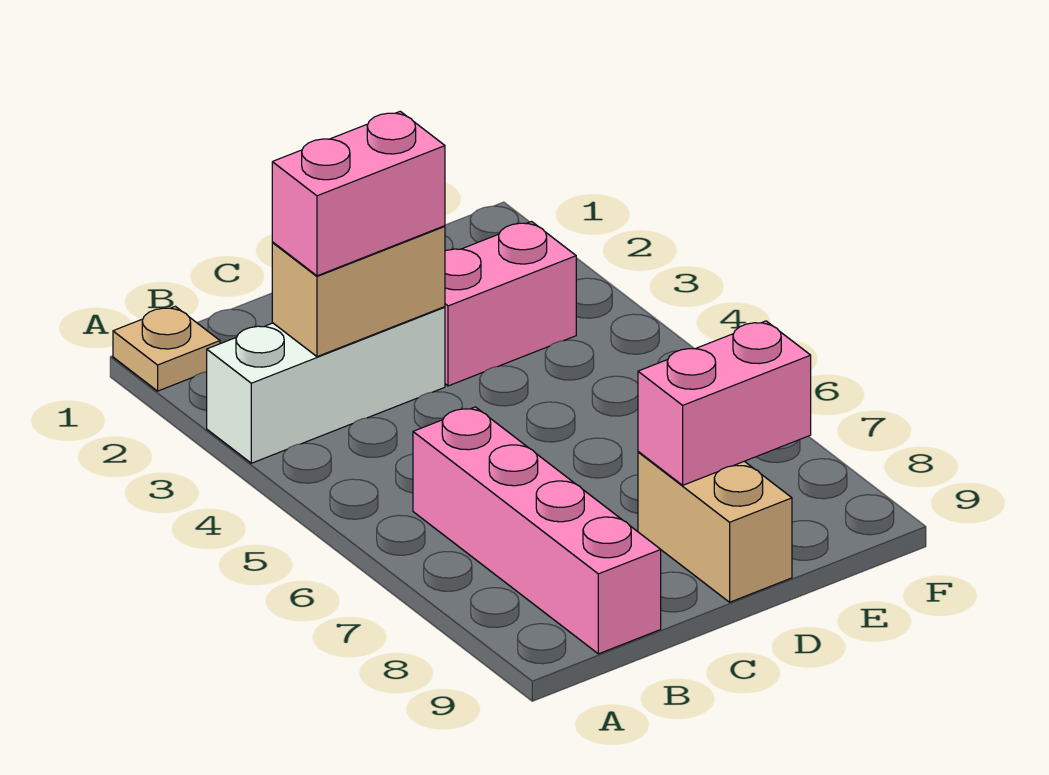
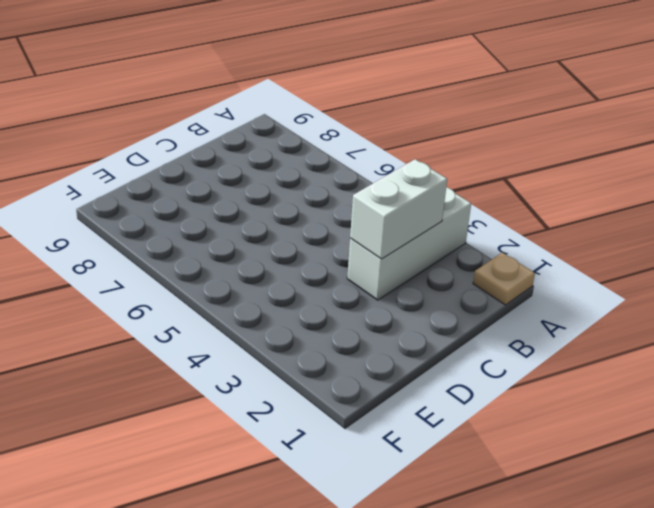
white 1x2 brick [350,159,447,259] -> tan 1x2 brick [272,226,445,357]
none -> pink 1x4 brick [413,407,661,654]
none -> pink 1x2 brick [445,222,576,386]

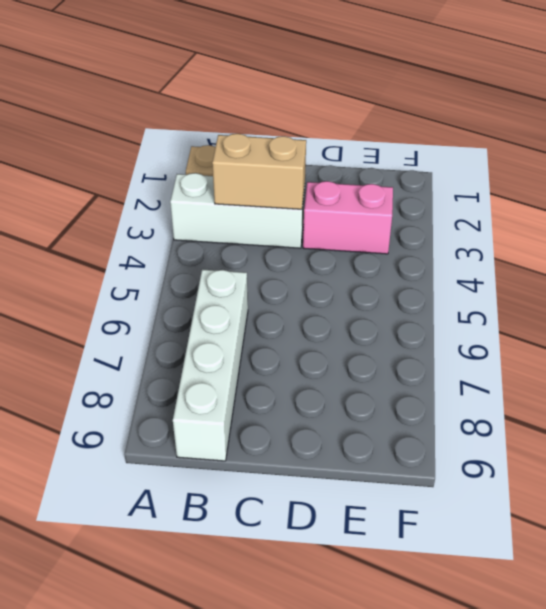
white 1x4 brick [173,269,248,461] -> pink 1x4 brick [413,407,661,654]
none -> tan 1x2 brick [638,452,792,602]
none -> pink 1x2 brick [638,321,811,485]

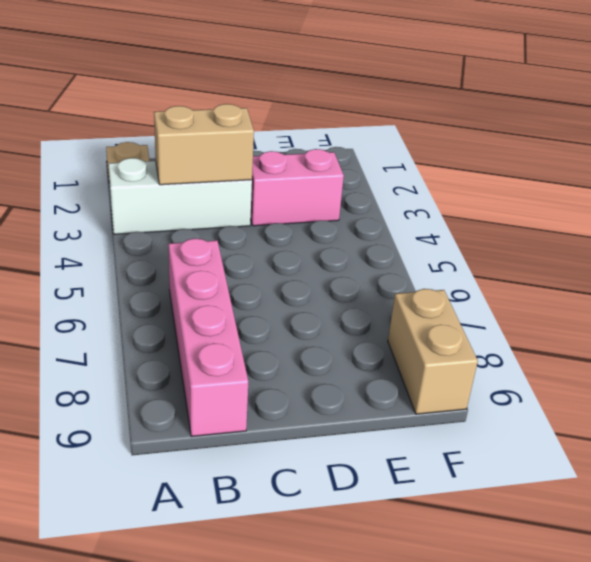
tan 1x2 brick [388,289,478,414] -> tan 1x2 brick moved to [638,452,792,602]
none -> pink 1x2 brick [638,321,811,485]
none -> pink 1x2 brick [272,111,445,276]

